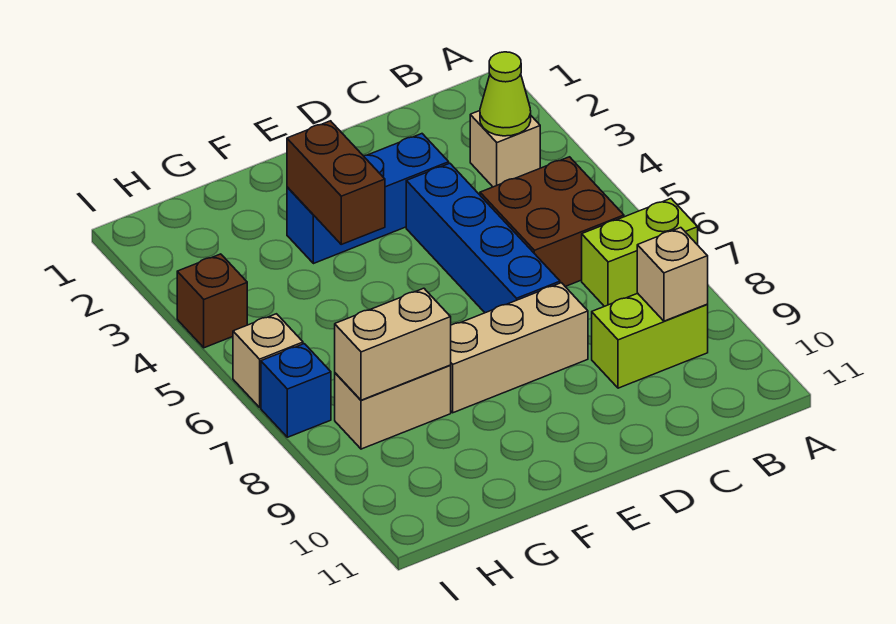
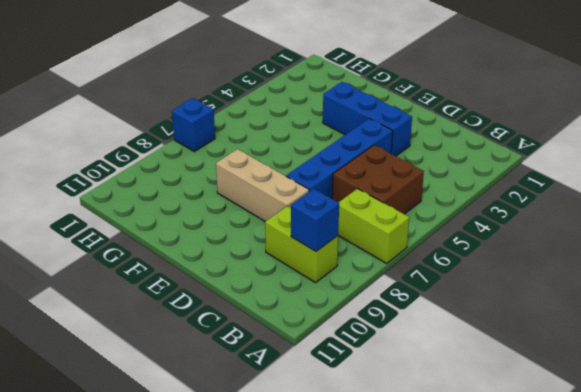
blue 1x1 brick [291,189,339,251] -> tan 1x1 brick [637,228,708,321]
none -> tan 1x1 brick [470,111,540,187]
none -> tan 1x2 brick [335,365,451,449]
none -> brown 1x1 brick [177,254,247,348]

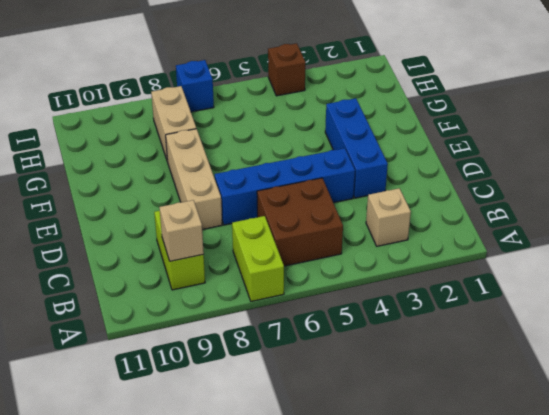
none -> tan 1x1 brick [233,314,303,407]
none -> lime 1x1 cone [480,52,531,136]
none -> brown 1x2 brick [287,121,385,244]

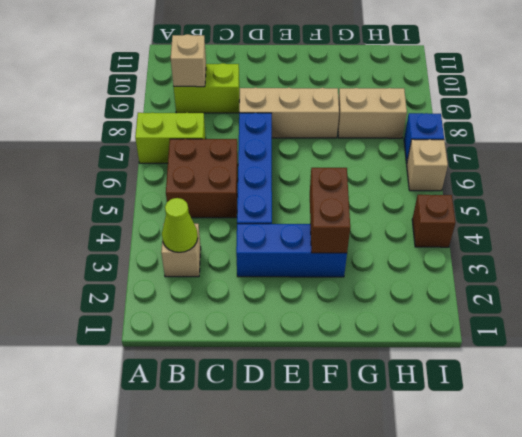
none -> tan 1x2 brick [335,288,451,400]

